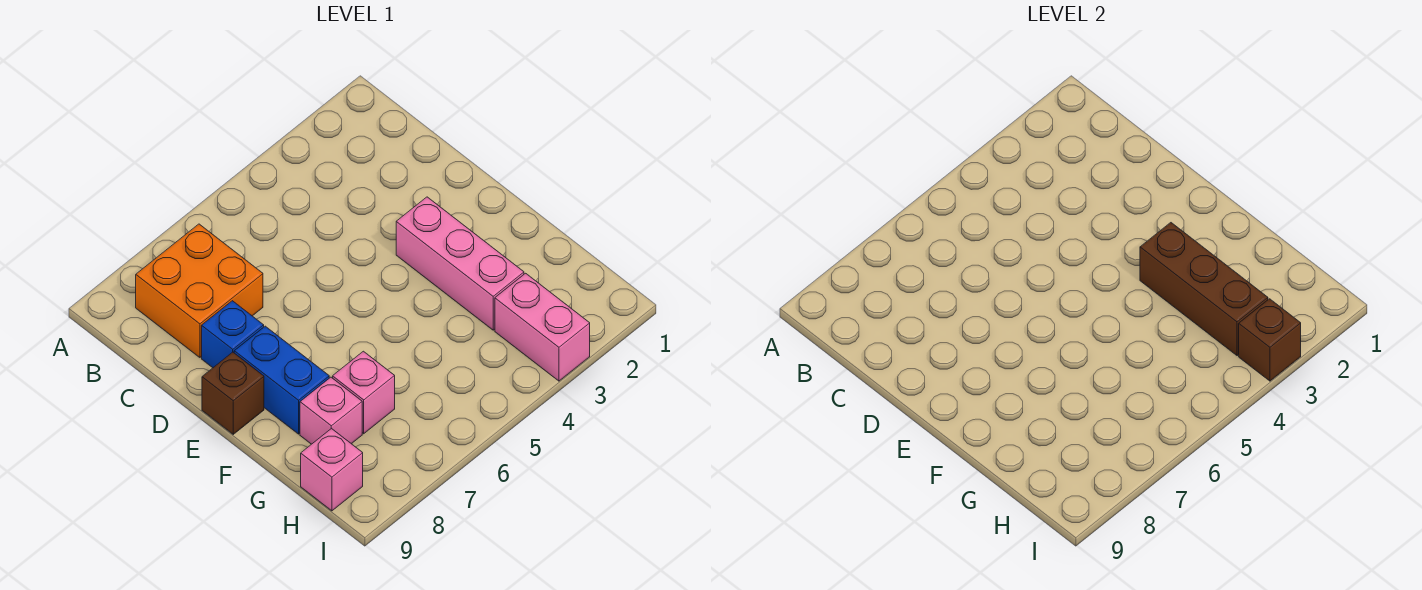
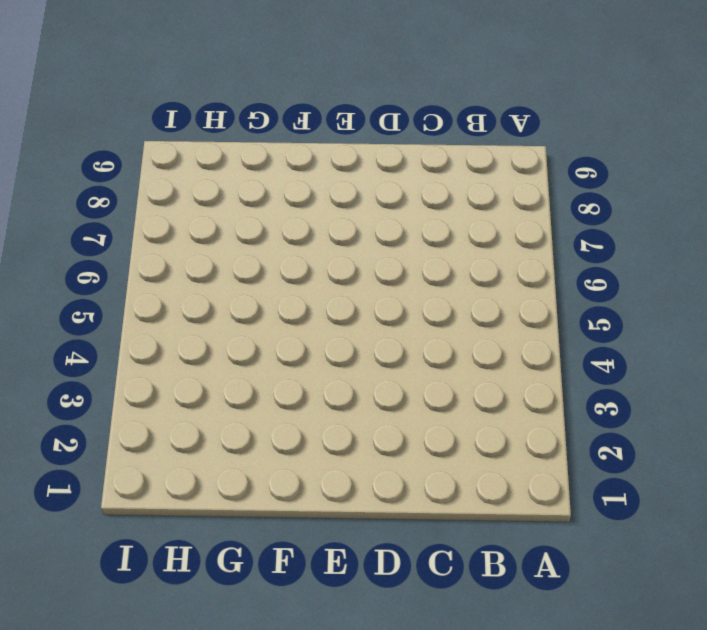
none -> orange 2x2 brick [136,224,263,357]
none -> blue 1x1 brick [202,301,264,368]

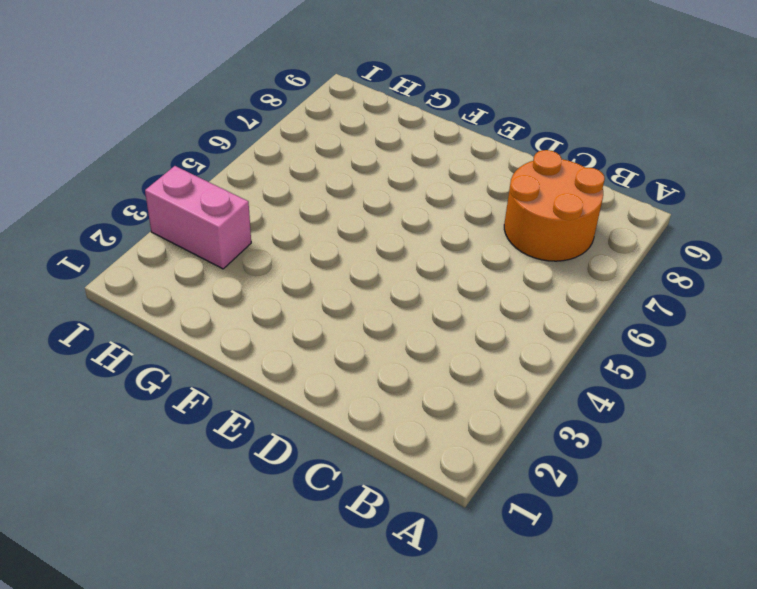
orange 2x2 round brick [504,150,605,261] -> orange 2x2 brick [136,224,263,357]
none -> blue 1x1 brick [202,301,264,368]
none -> pink 1x3 brick [396,197,524,330]

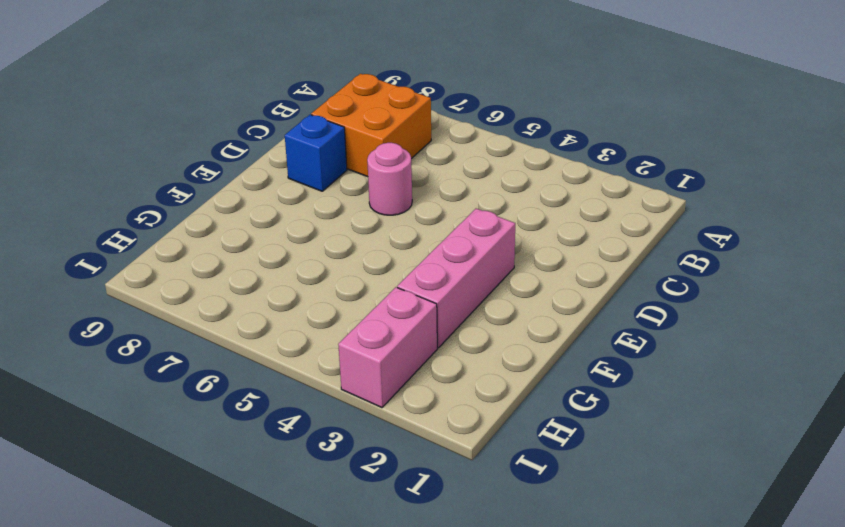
pink 1x1 round brick [367,143,412,215] -> none
none -> blue 1x2 brick [234,326,329,434]
none -> brown 1x1 brick [202,352,264,434]

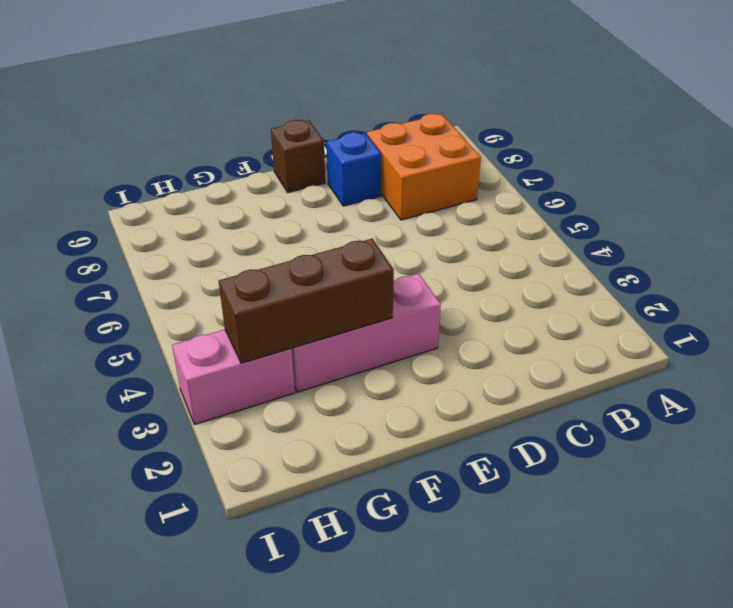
none -> blue 1x2 brick [234,326,329,434]
none -> pink 1x1 brick [333,351,395,434]

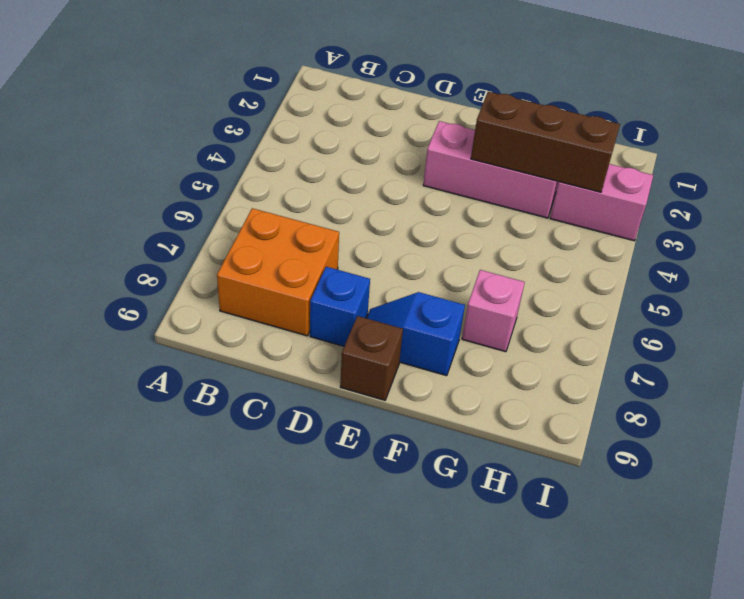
blue 1x2 slope [367,292,465,376] -> blue 1x2 brick [234,326,329,434]
none -> pink 1x1 brick [300,377,362,444]
none -> pink 1x1 brick [301,428,363,511]

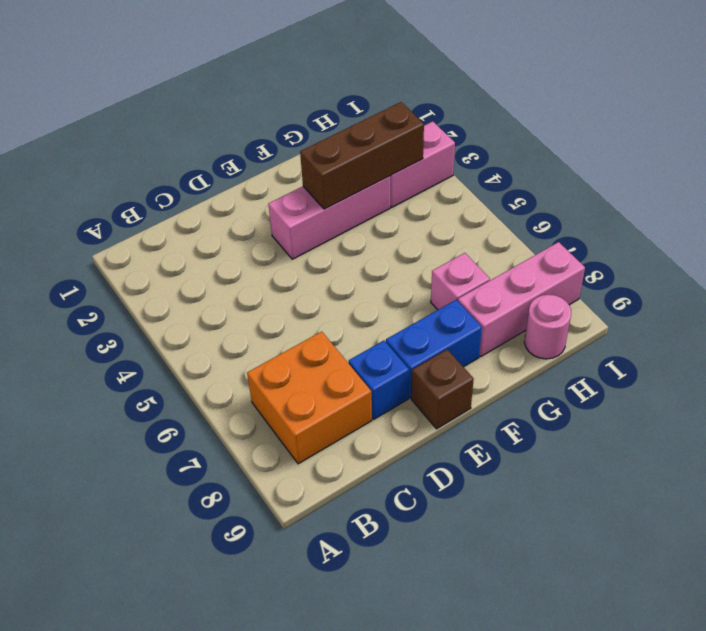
pink 1x3 brick [458,242,585,356] -> pink 1x1 brick [300,377,362,444]
pink 1x1 round brick [524,295,571,359] -> pink 1x1 brick [301,428,363,511]
none -> brown 1x1 brick [1239,299,1301,381]

